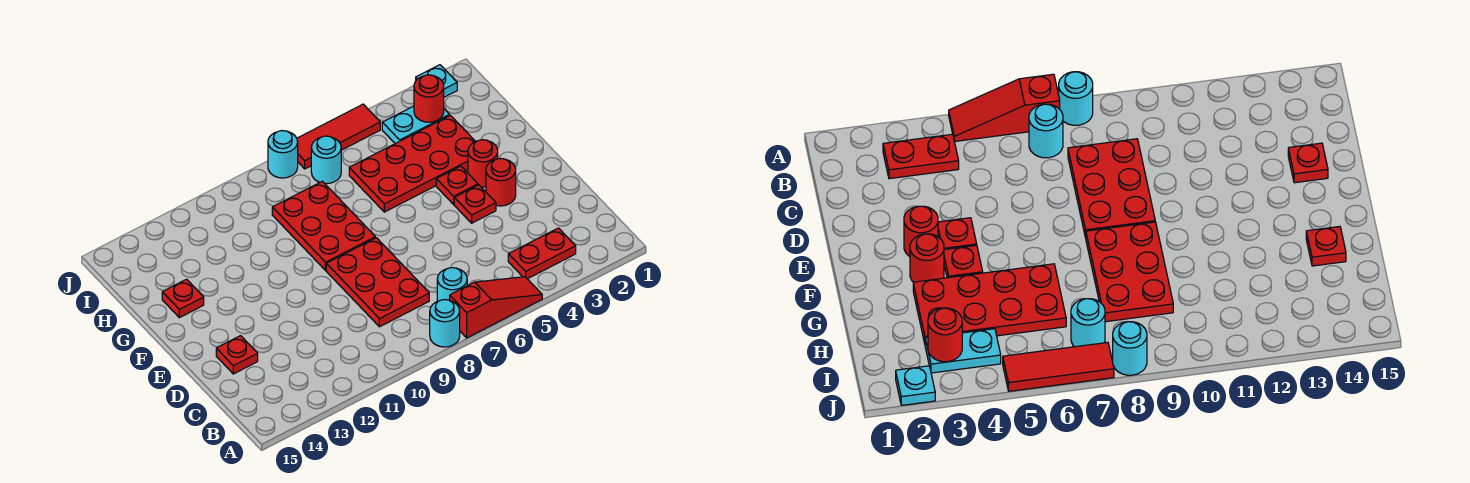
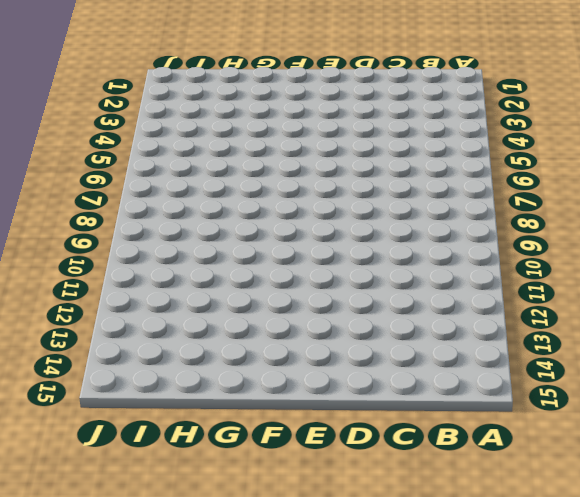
none -> red 1x3 slope [450,277,542,338]
none -> cyan 1x1 round brick [430,300,460,347]
none -> red 1x2 plate [508,228,576,279]

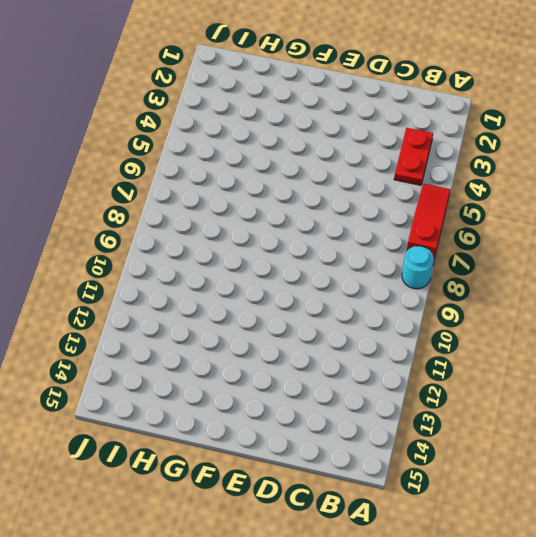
none -> cyan 1x1 round brick [437,268,467,301]
none -> red 2x3 plate [326,238,429,327]
none -> red 1x1 plate [216,336,258,374]

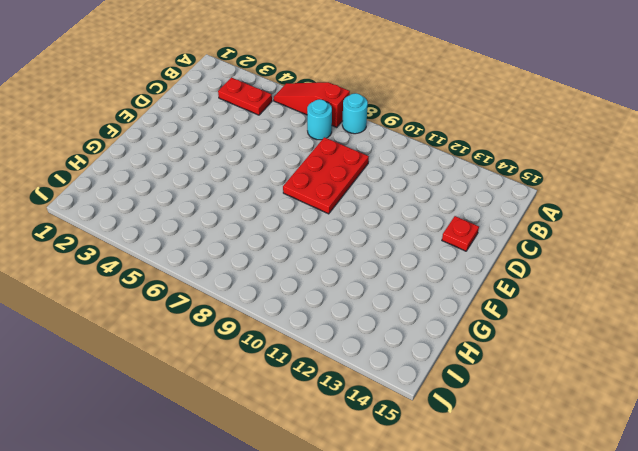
none -> red 1x1 round brick [486,158,516,206]
none -> red 1x1 plate [454,185,496,223]
none -> red 1x1 round brick [468,140,498,187]

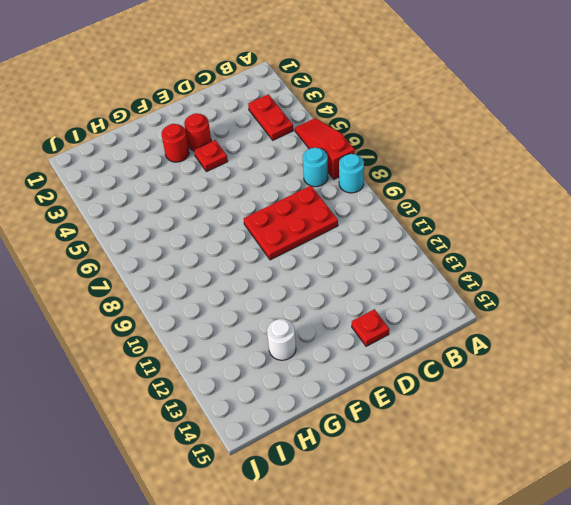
white 1x1 round brick [267,319,296,360] -> none
none -> red 1x1 plate [436,166,478,204]
none -> red 2x3 plate [272,181,375,270]
none -> red 2x4 plate [349,115,475,212]

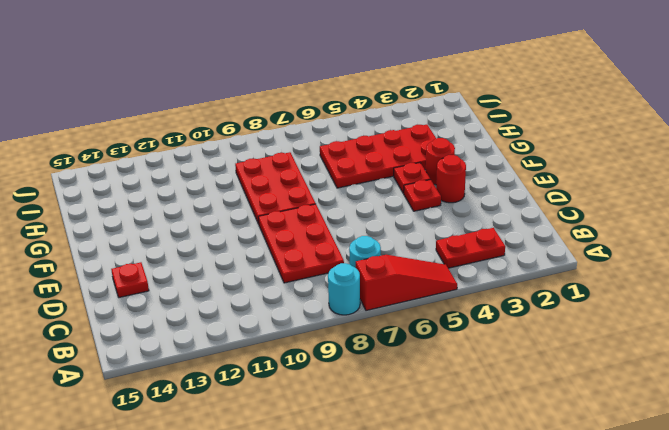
none -> red 1x1 plate [162,279,204,318]
none -> cyan 1x2 plate [382,106,450,144]
none -> cyan 1x1 round brick [311,136,341,184]

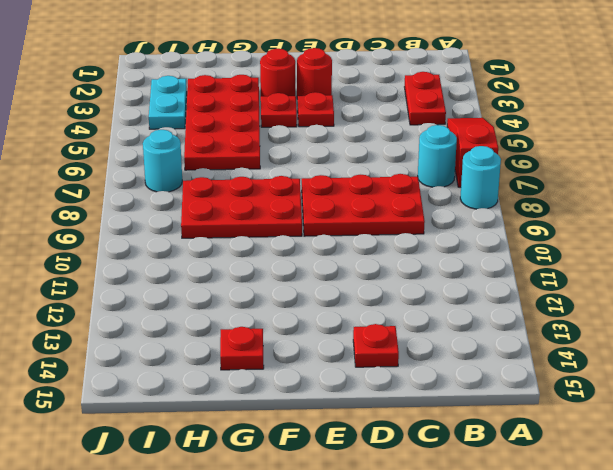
none -> cyan 1x1 plate [416,65,457,97]
none -> red 1x3 tile [297,104,380,169]
none -> cyan 1x1 round brick [268,131,298,178]

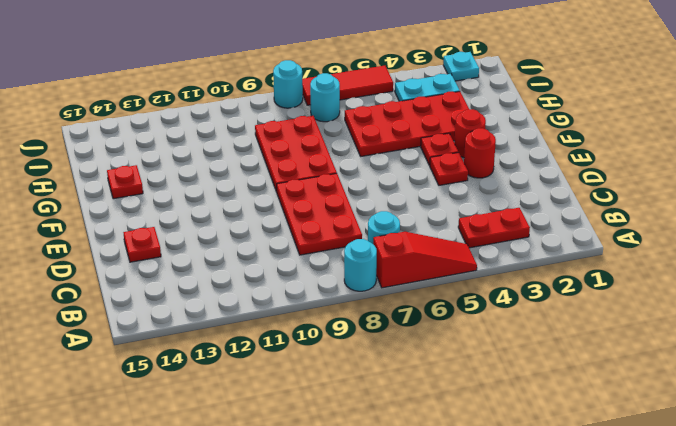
none -> red 1x1 round brick [414,75,444,122]

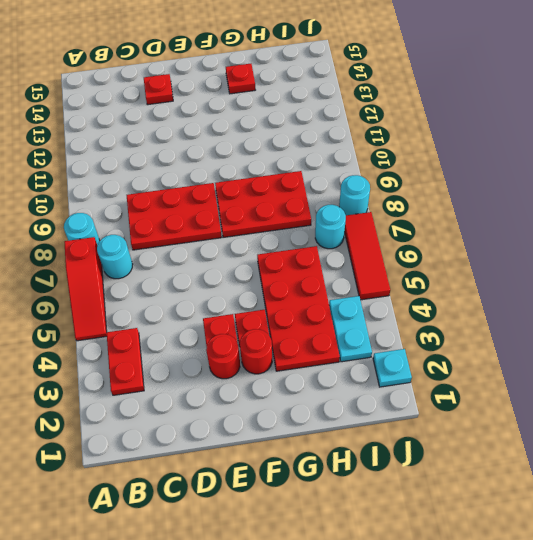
none -> red 1x1 round brick [414,75,444,122]

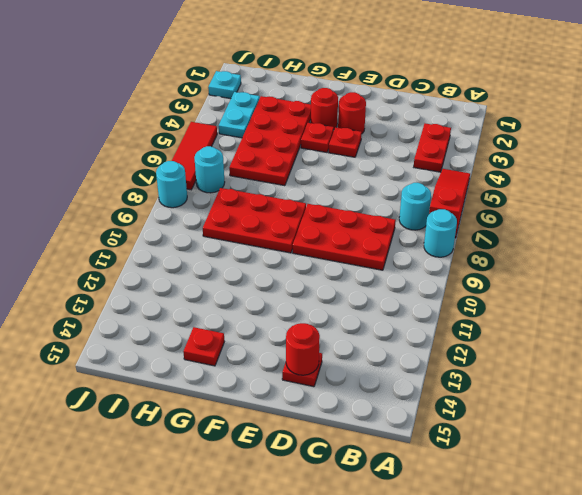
red 1x1 round brick [286,323,320,375] -> red 1x1 round brick moved to [414,75,444,122]

